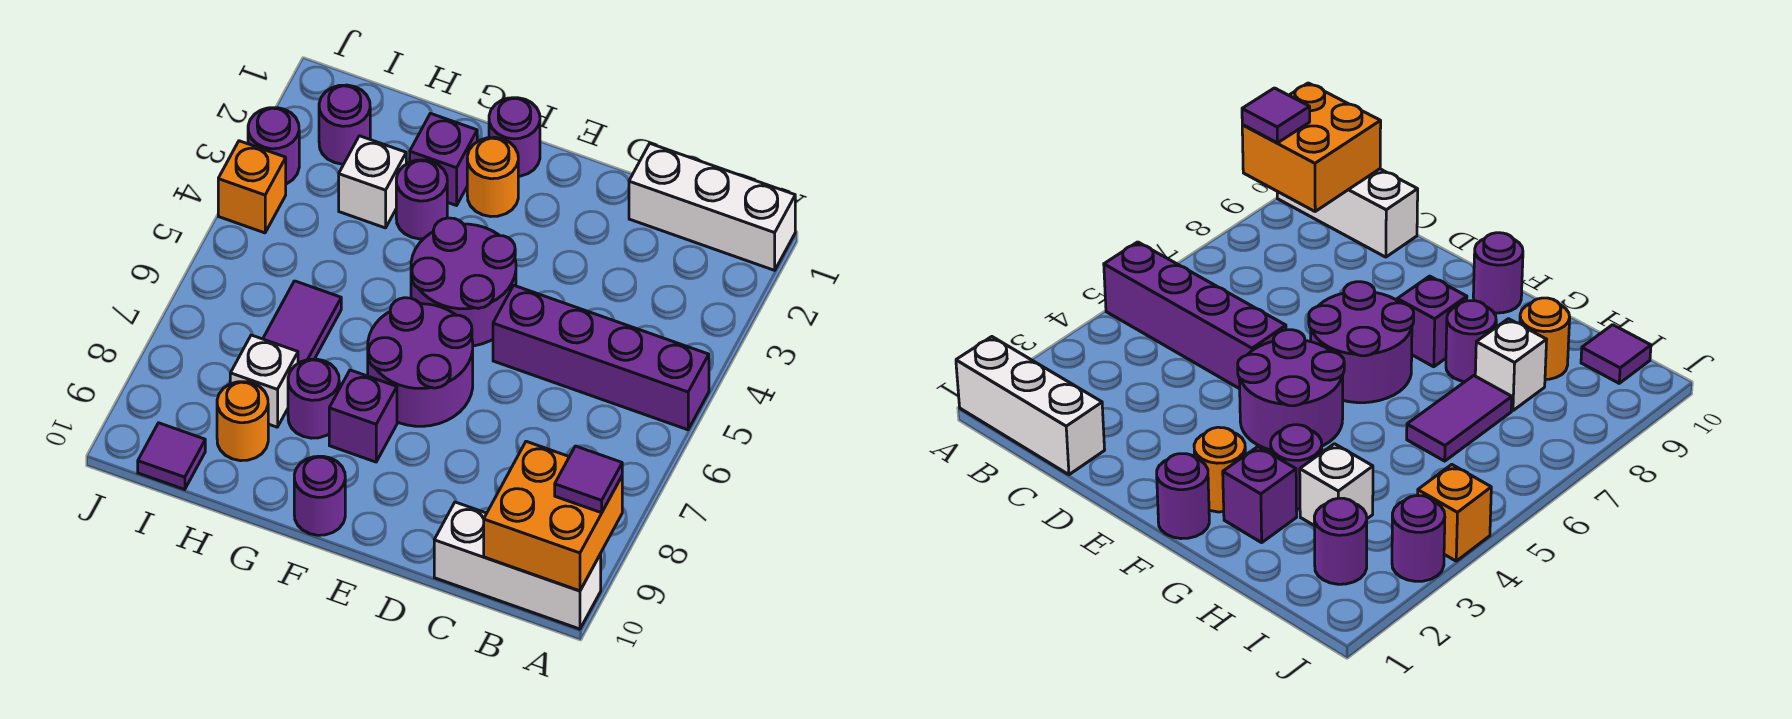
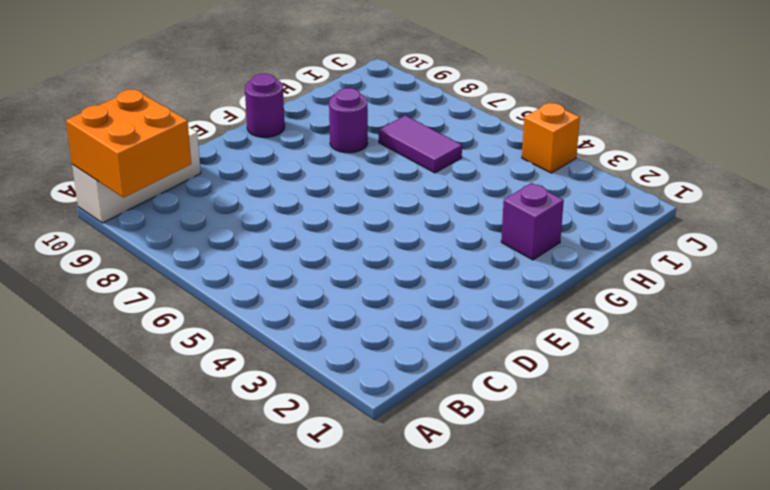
none -> white 1x3 brick [629,144,795,270]
none -> purple 1x4 brick [493,286,709,430]
none -> purple 2x2 round brick [411,218,516,346]

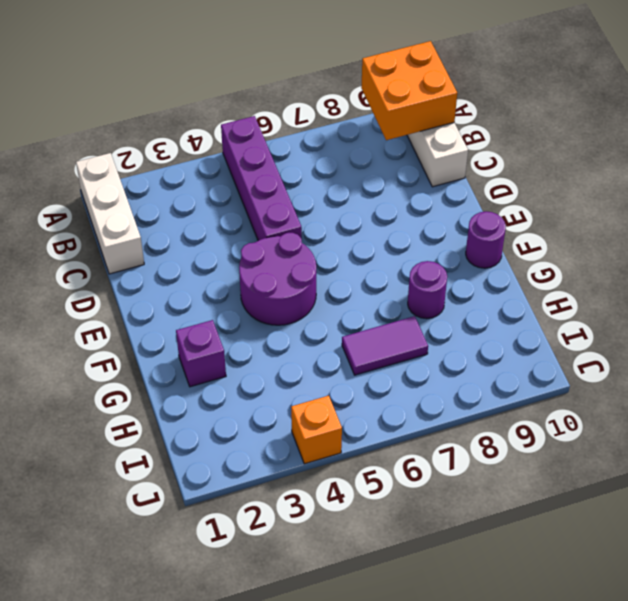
none -> purple 2x2 round brick [368,298,473,426]
none -> purple 1x1 round brick [489,98,540,176]
none -> orange 1x1 round brick [467,137,518,217]

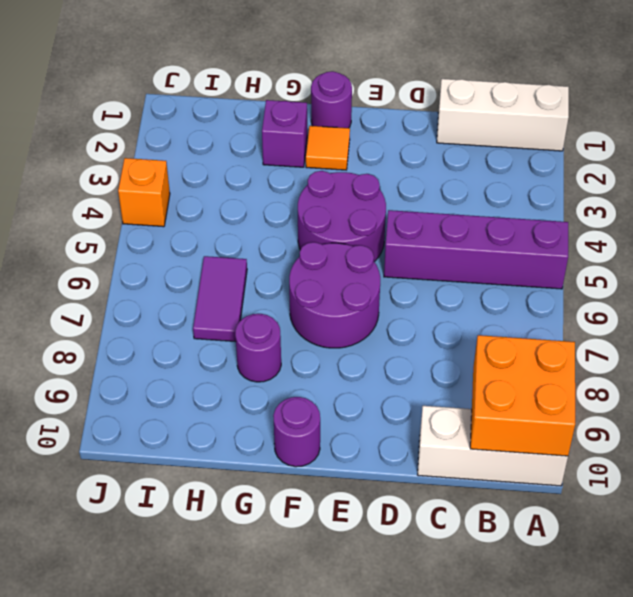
orange 1x1 tile [306,126,350,170] -> orange 1x1 round brick [467,137,518,217]
none -> purple 1x1 brick [329,370,397,462]
none -> purple 1x1 round brick [396,160,447,239]
none -> white 1x1 brick [339,136,406,228]

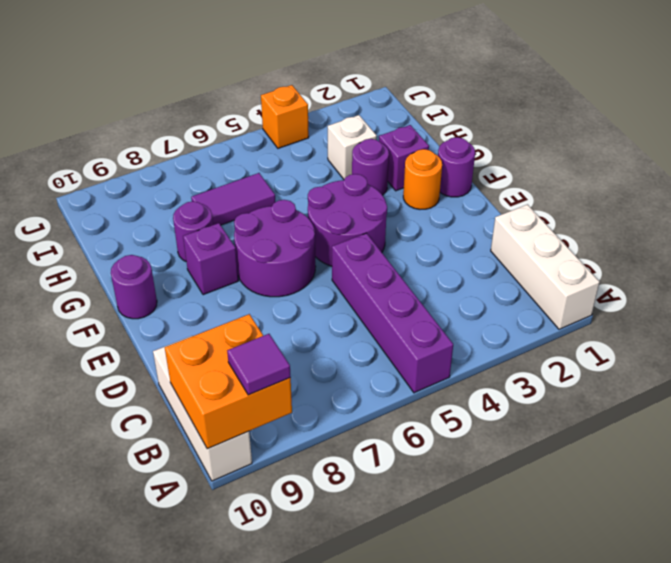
none -> white 1x1 brick [230,335,298,427]
none -> orange 1x1 round brick [217,382,268,461]
none -> purple 1x1 round brick [319,85,370,164]

